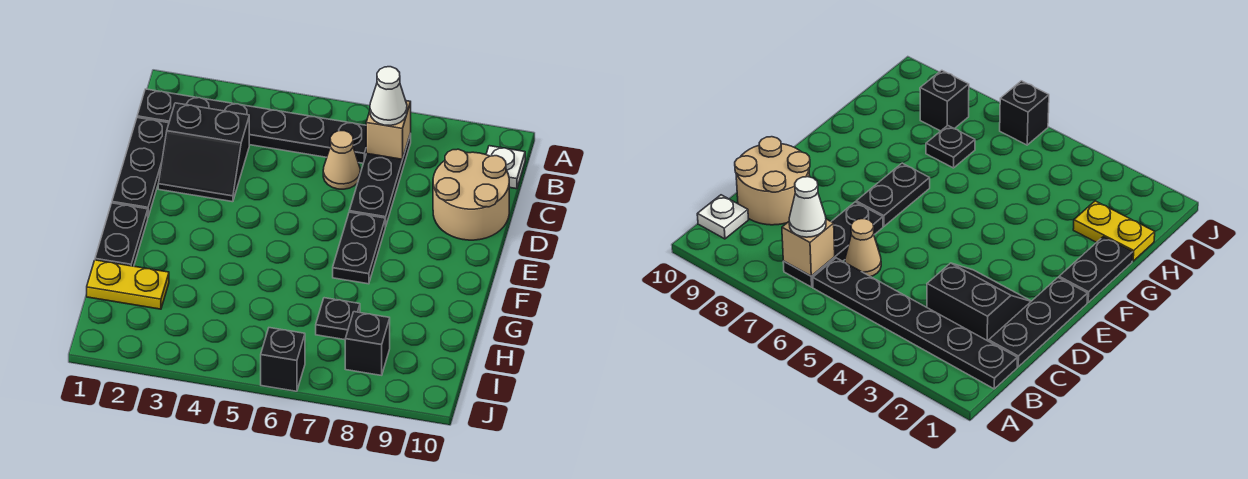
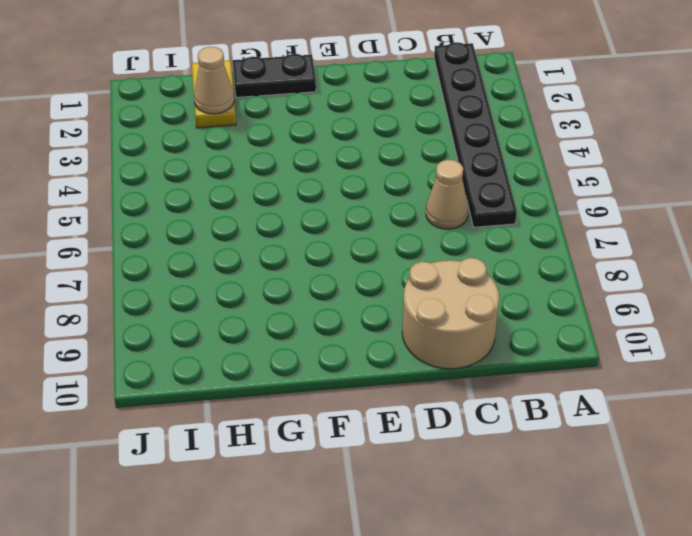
tan 1x1 cone [194,47,234,114] -> none
none -> black 1x3 plate [349,133,411,227]
none -> white 1x1 plate [486,146,525,189]
none -> black 1x3 plate [112,118,169,216]

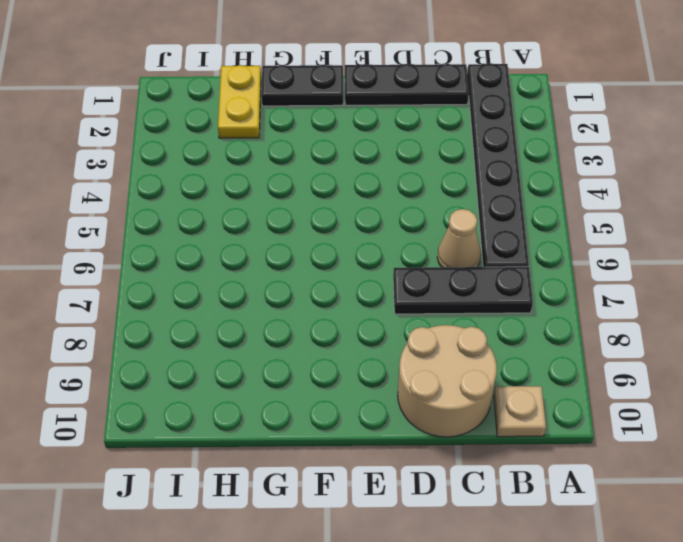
tan 1x1 plate [494,386,546,437] -> white 1x1 plate [486,146,525,189]
none -> black 2x2 slope [158,103,249,202]
none -> black 1x2 plate [333,212,385,284]
none -> black 1x1 plate [316,298,360,340]

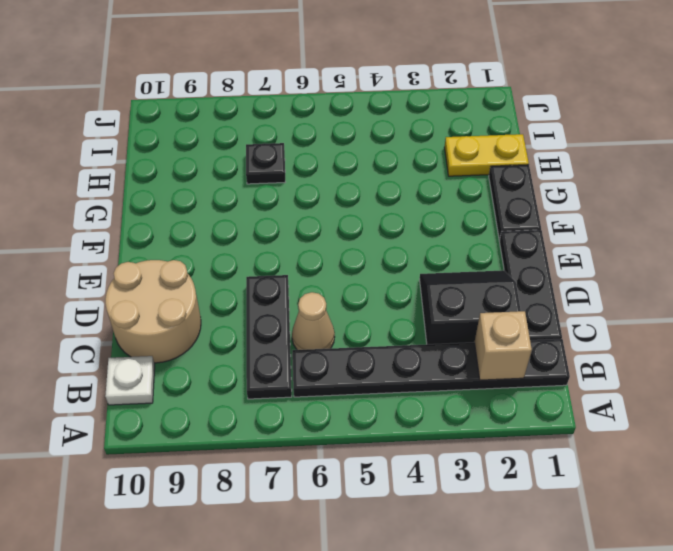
tan 1x1 brick [474,311,532,380] -> tan 1x1 brick moved to [366,101,411,159]
none -> black 1x2 plate [333,212,385,284]
none -> black 1x1 brick [345,312,390,375]
none -> black 1x1 brick [261,328,305,391]

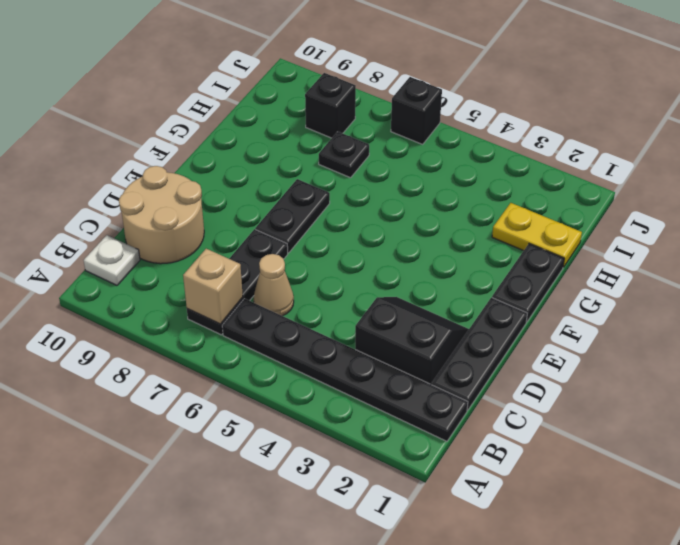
none -> white 1x1 cone [370,67,407,125]

